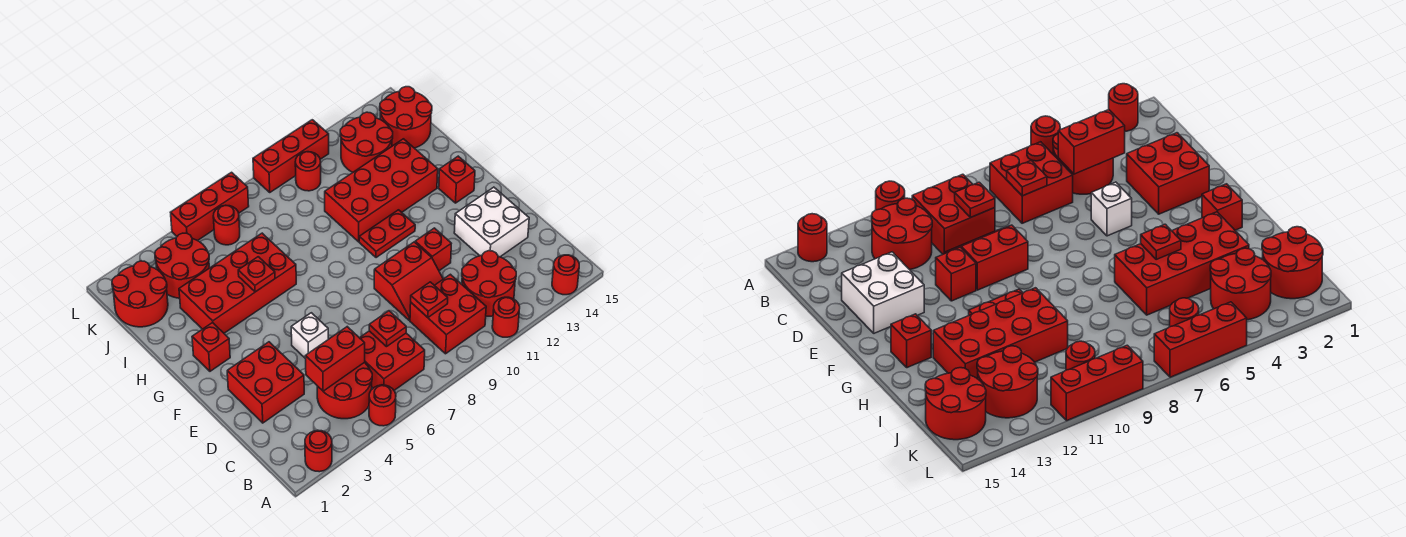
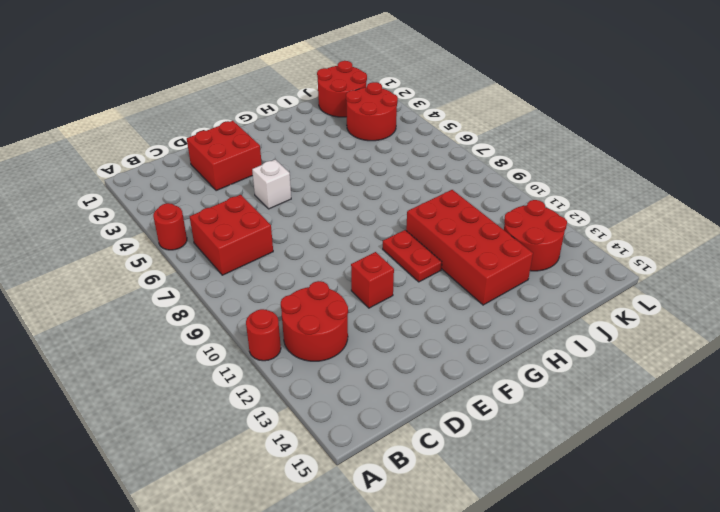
none -> red 1x1 round brick [305,430,332,472]
none -> red 1x1 round brick [552,255,579,295]
none -> red 2x2 round brick [317,362,372,419]
none -> red 2x2 brick [410,274,486,354]

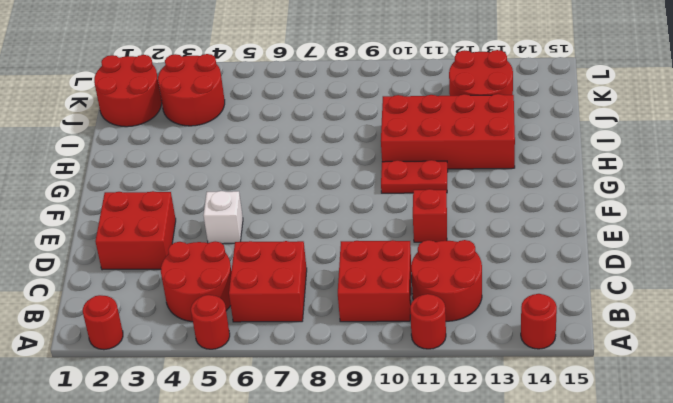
none -> red 2x2 slope [374,242,443,320]
none -> white 2x2 brick [454,187,529,257]
none -> red 1x1 brick [192,322,230,371]
none -> red 1x1 brick [439,156,475,203]

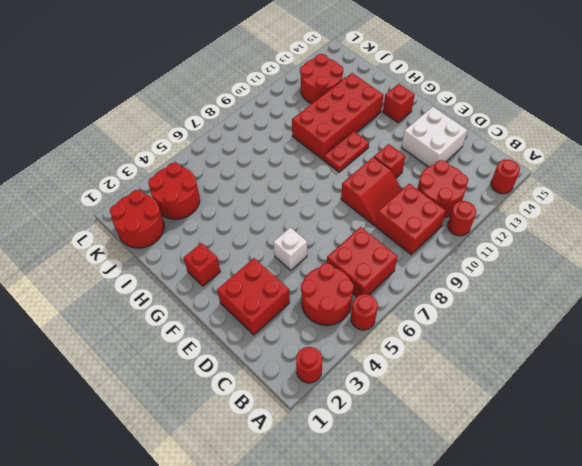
none -> red 2x4 brick [179,233,296,333]
none -> red 2x2 round brick [380,87,432,148]
none -> red 1x1 round brick [213,205,240,245]
none -> red 1x1 round brick [295,152,321,191]

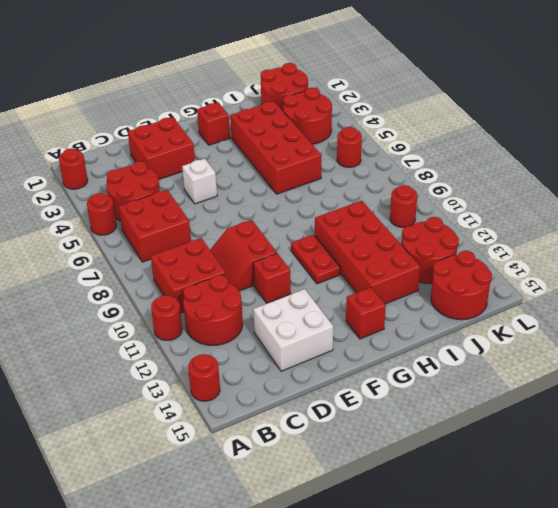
none -> red 1x3 brick [171,172,249,241]
none -> red 1x3 brick [253,120,329,192]
none -> red 1x2 brick [306,327,365,391]
none -> red 1x1 plate [369,311,406,347]

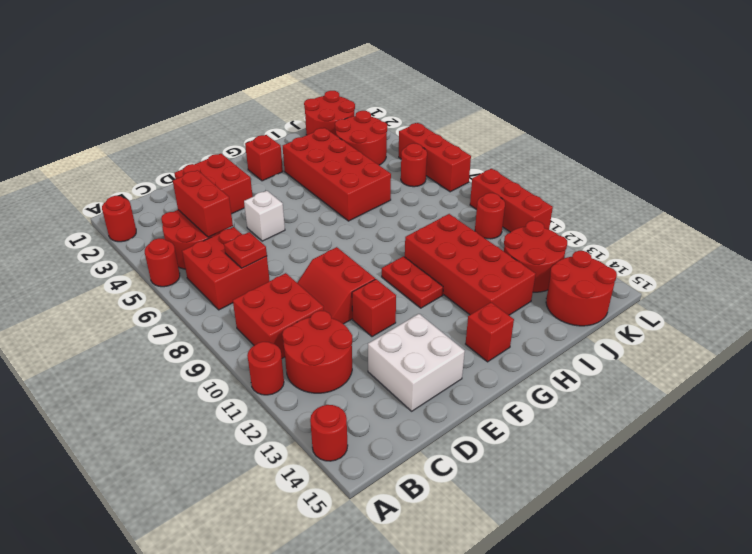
none -> red 1x1 plate [411,282,448,317]
none -> red 1x1 plate [238,257,275,292]

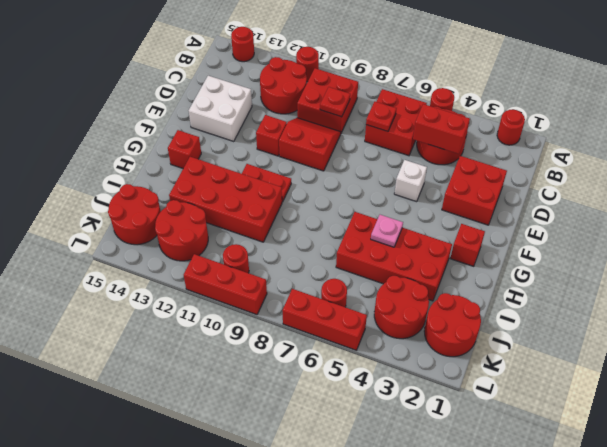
pink 1x1 plate [371,215,403,247] -> red 1x1 plate [238,257,275,292]

